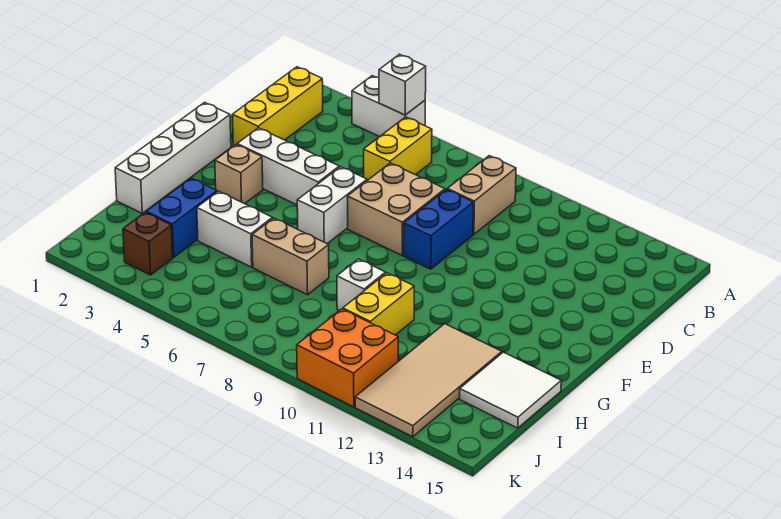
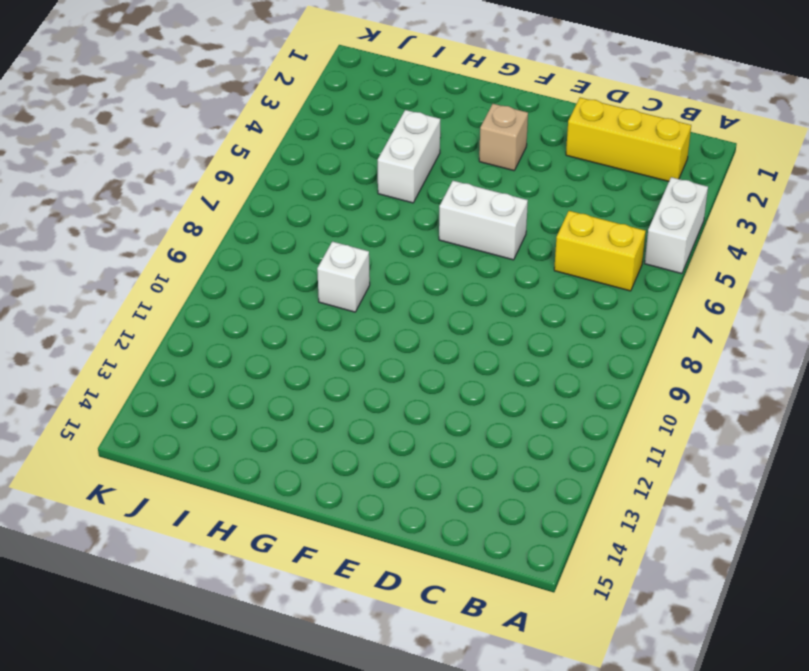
none -> tan 1x2 brick [447,156,516,234]
none -> tan 2x2 brick [347,163,445,255]
none -> blue 1x2 brick [404,189,473,269]

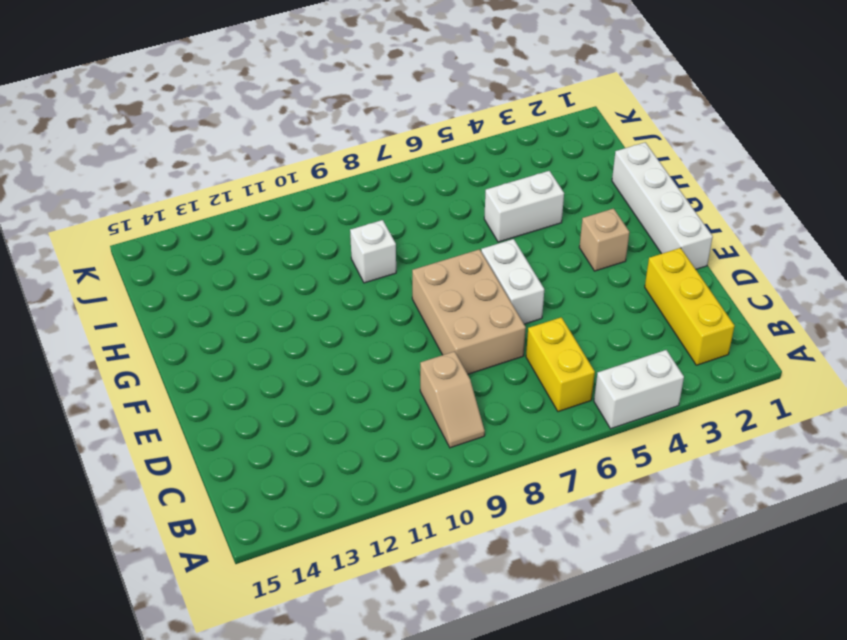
tan 1x2 slope [420,351,485,448] -> tan 1x2 brick [447,156,516,234]
tan 2x3 brick [412,249,526,374] -> tan 2x2 brick [347,163,445,255]
none -> blue 1x2 brick [404,189,473,269]
none -> white 1x3 brick [237,128,339,205]
none -> blue 1x2 brick [146,178,217,257]

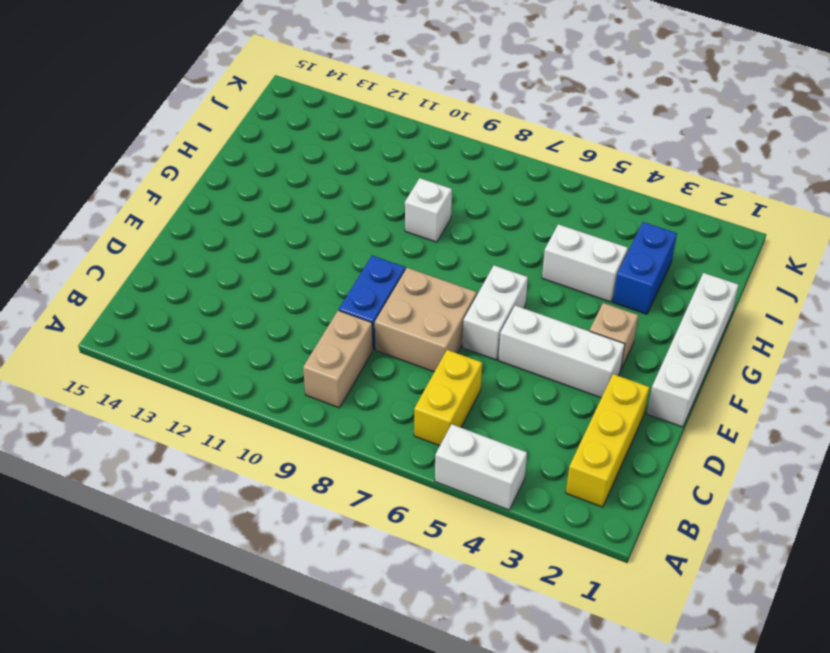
none -> tan 1x2 brick [252,218,329,295]
none -> yellow 1x2 brick [343,273,414,335]
none -> tan 2x4 tile [355,324,502,437]

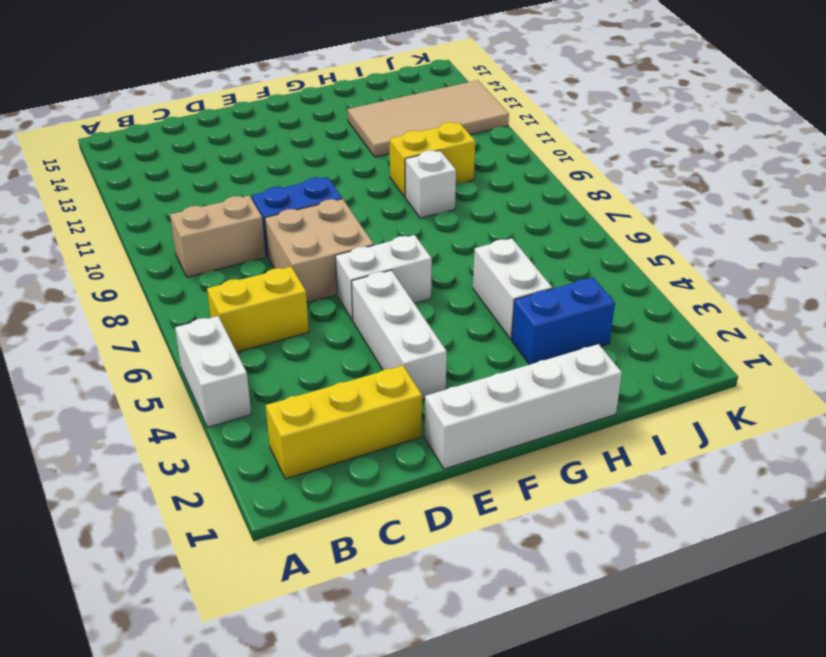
none -> tan 1x1 brick [215,144,263,204]
none -> tan 1x2 brick [252,218,329,295]
none -> white 2x2 tile [460,352,561,428]

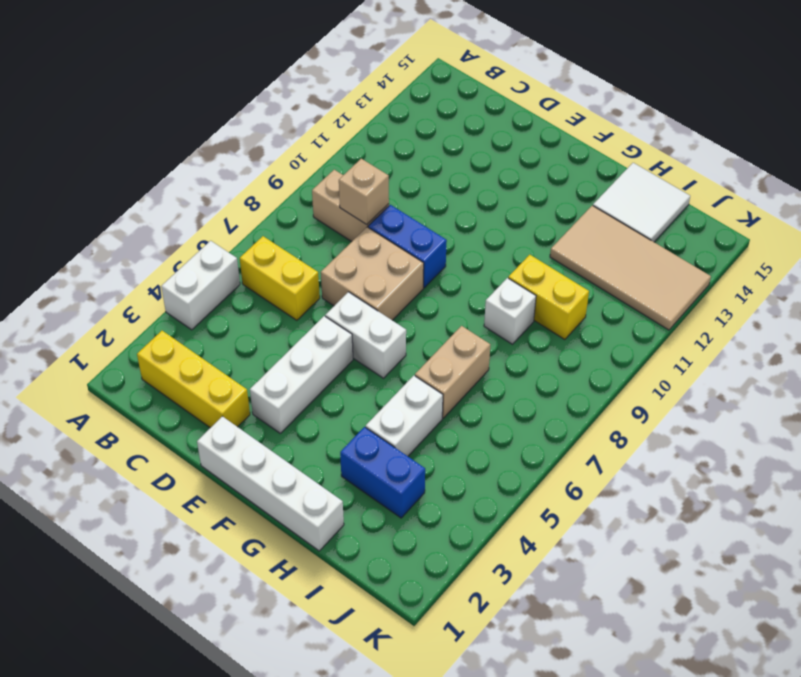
tan 1x1 brick [339,159,389,224] -> tan 1x1 brick moved to [215,144,263,204]
none -> brown 1x1 brick [123,212,173,275]
none -> orange 2x2 brick [297,309,398,407]
none -> white 1x1 brick [379,54,426,115]

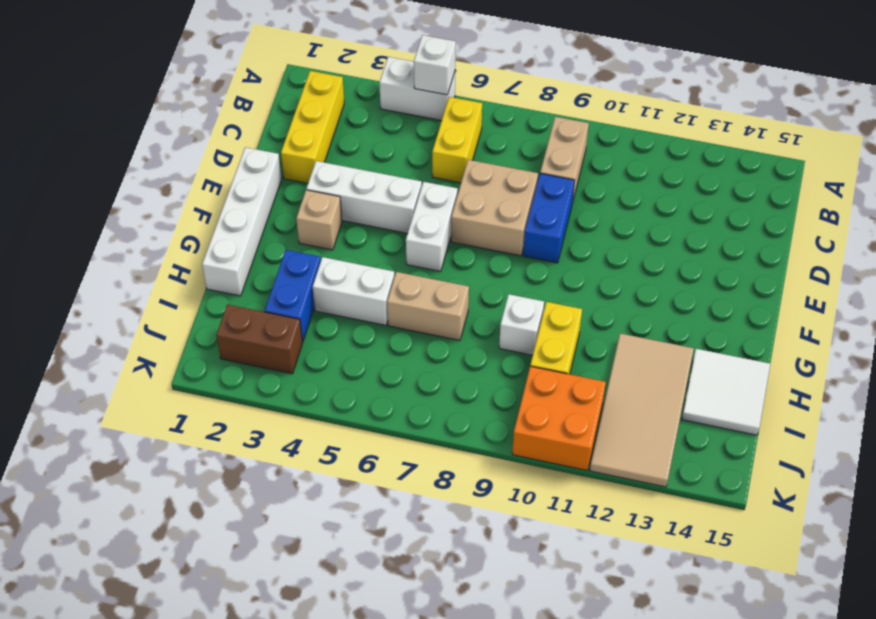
brown 1x2 brick [216,304,303,374] -> brown 1x1 brick [123,212,173,275]

